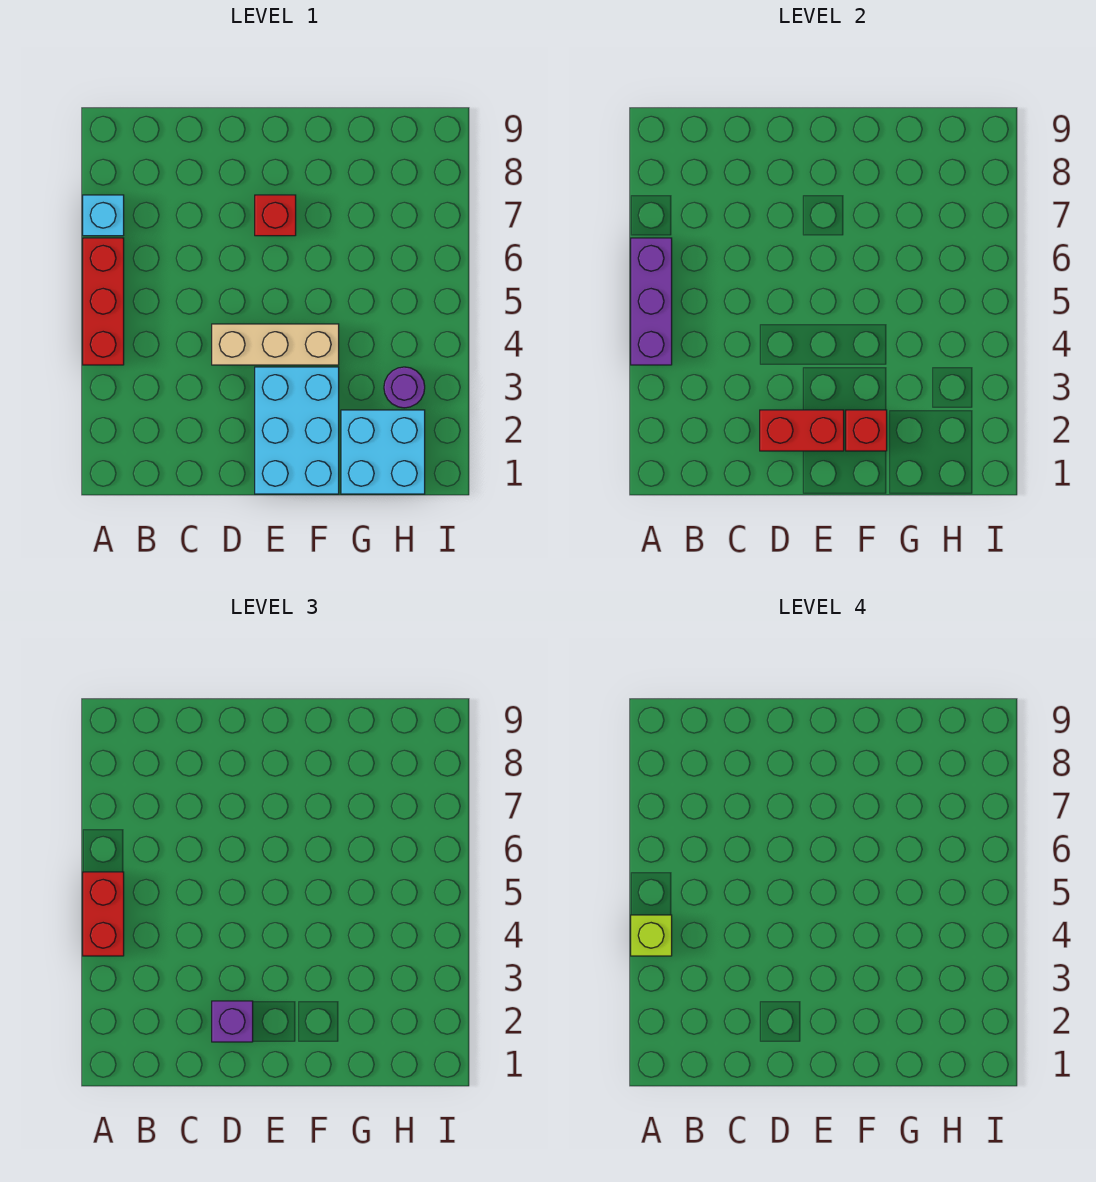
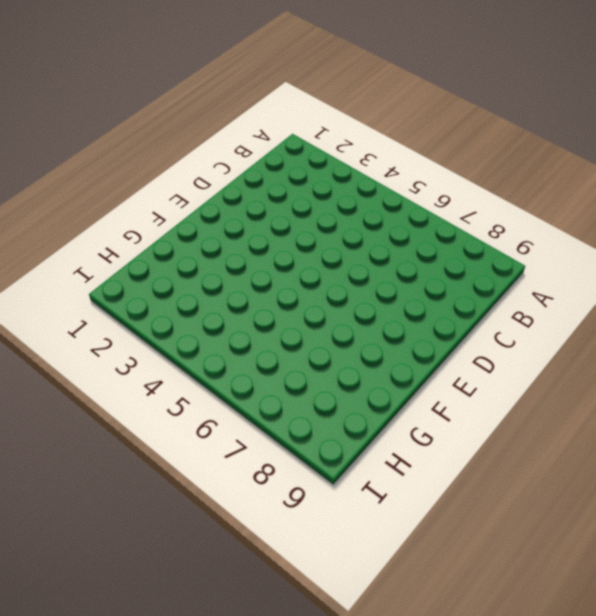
none -> red 1x3 brick [83,238,124,365]
none -> cyan 1x1 brick [83,195,124,236]
none -> tan 1x3 brick [212,324,339,365]

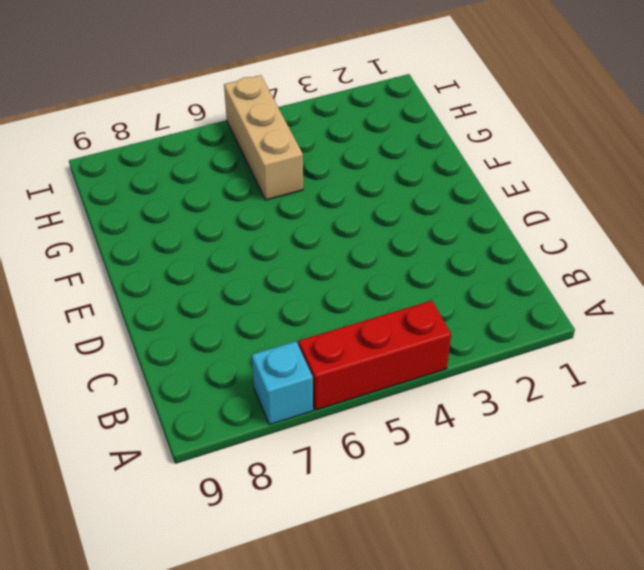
tan 1x3 brick [224,75,303,200] -> tan 1x3 brick moved to [212,324,339,365]
none -> cyan 2x3 brick [255,367,339,494]
none -> red 1x1 brick [255,195,296,236]
none -> cyan 2x2 brick [341,410,425,494]

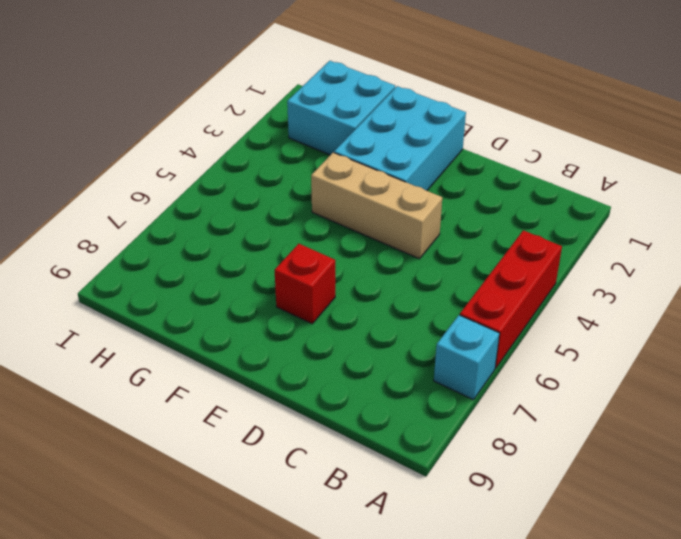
none -> purple 1x1 round brick [384,367,425,408]
none -> purple 1x3 brick [631,238,672,365]
none -> red 1x2 brick [760,410,844,451]

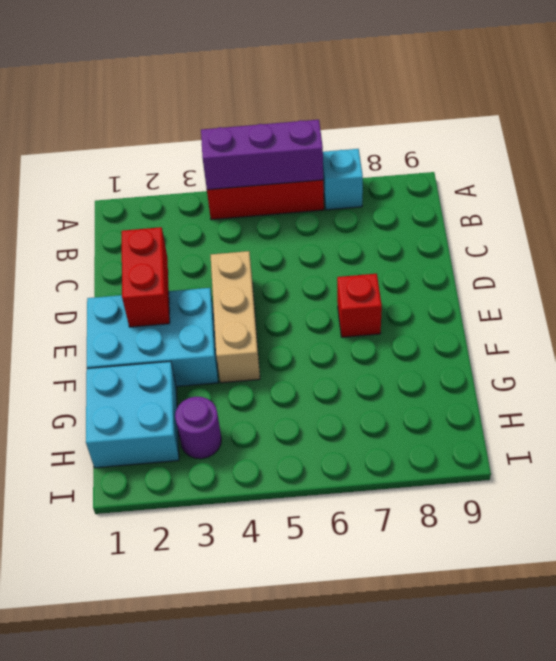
none -> red 1x1 brick [846,410,887,451]
none -> red 1x2 brick [83,872,124,956]
none -> purple 1x1 brick [212,1001,253,1042]

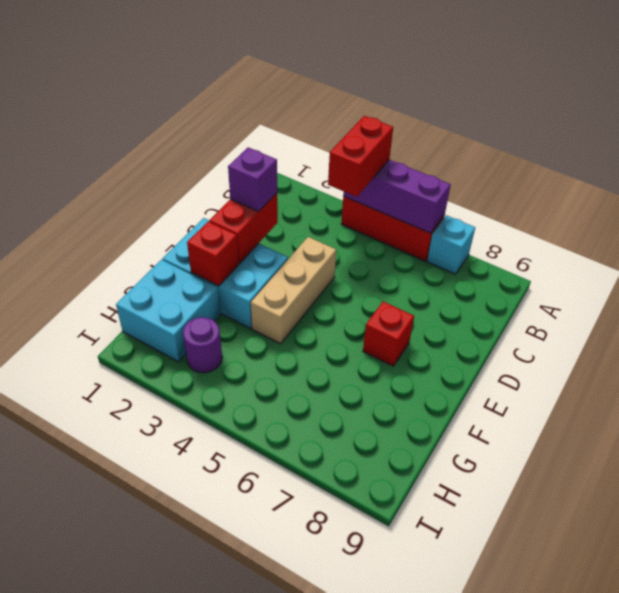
red 1x2 brick [328,116,393,197] -> red 1x2 brick turned to [83,872,124,956]
none -> lime 1x1 brick [631,915,672,956]

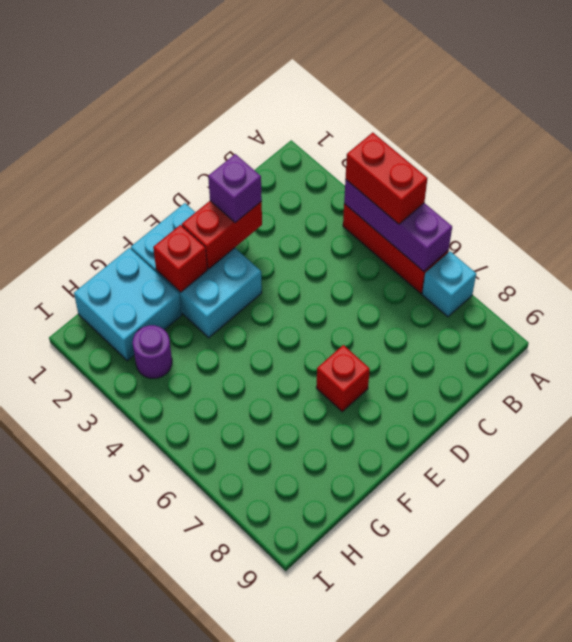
none -> tan 1x3 brick [212,324,339,365]
none -> lime 1x1 brick [631,915,672,956]

